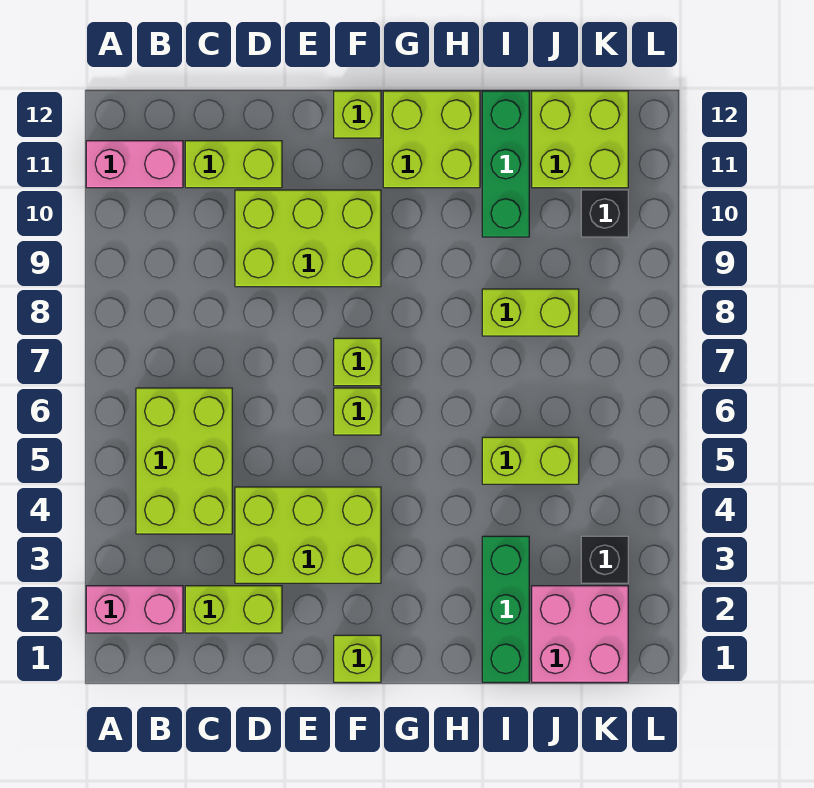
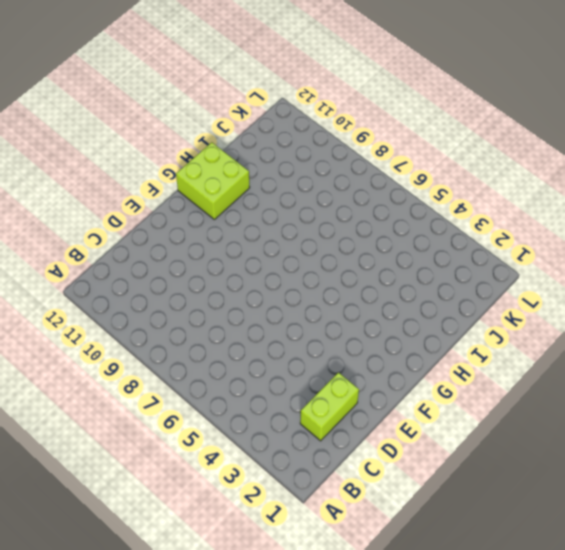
none -> pink 1x2 brick [86,586,183,633]
none -> pink 1x2 brick [86,141,183,188]
none -> lime 2x3 brick [136,388,232,534]

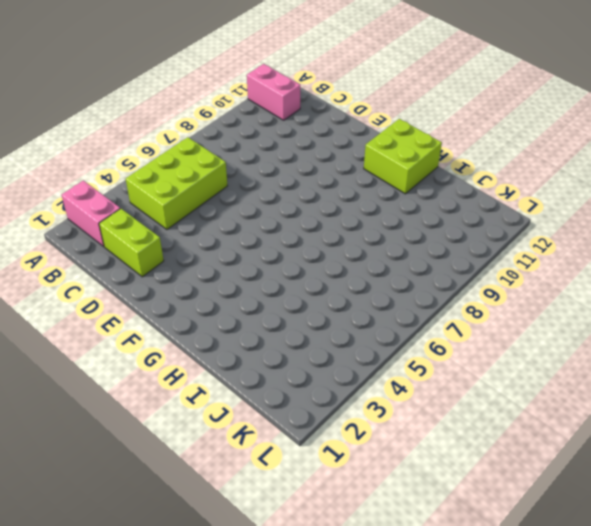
none -> lime 1x2 brick [185,141,282,188]
none -> lime 2x3 brick [235,487,381,583]
none -> lime 2x3 brick [235,190,381,287]

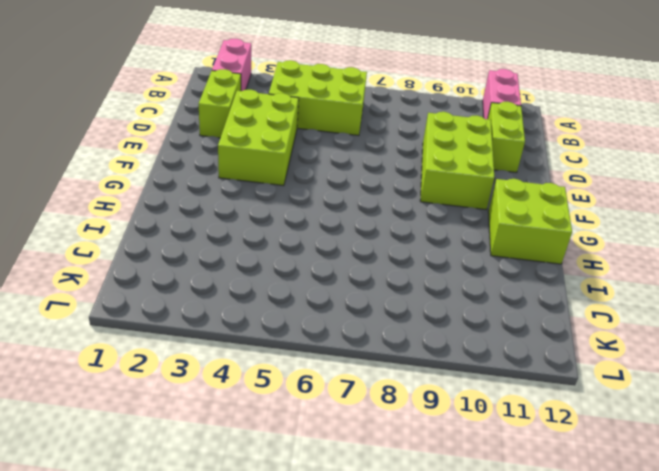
none -> lime 1x1 brick [334,635,381,682]
none -> lime 1x1 brick [334,388,381,435]
none -> lime 1x1 brick [334,338,381,386]

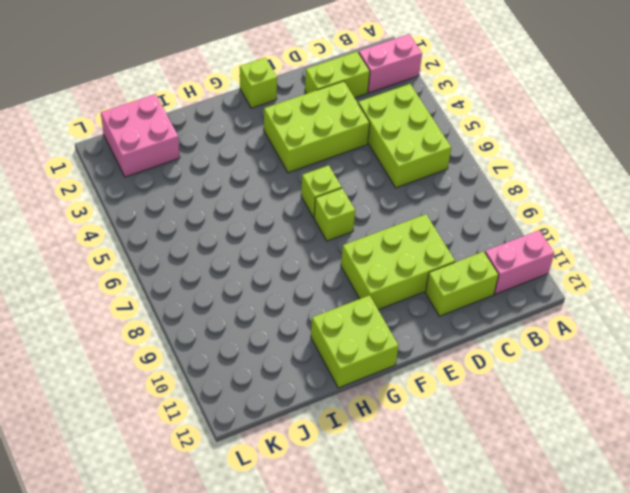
none -> lime 1x1 brick [334,91,381,138]
none -> green 1x3 brick [482,536,529,682]
none -> lime 1x2 brick [482,437,579,484]

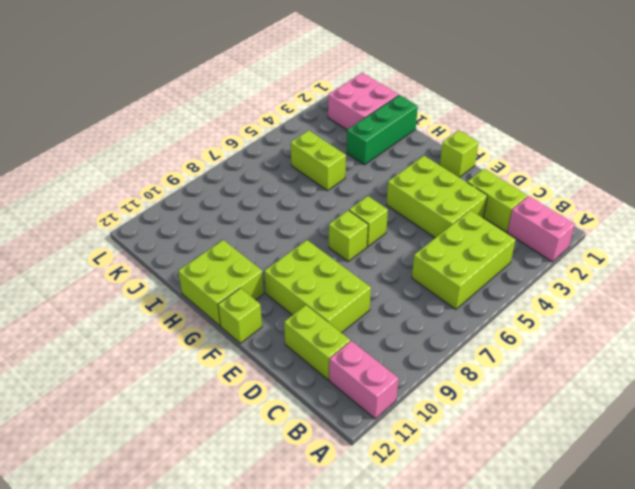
none -> lime 1x2 brick [482,289,579,336]
none -> green 1x3 brick [482,91,529,237]
none -> lime 2x2 brick [532,91,628,188]

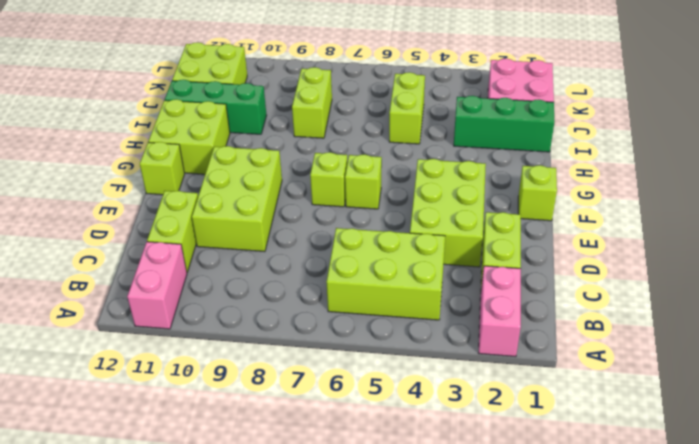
none -> black 1x1 brick [581,536,628,583]
none -> black 1x1 brick [581,190,628,237]

